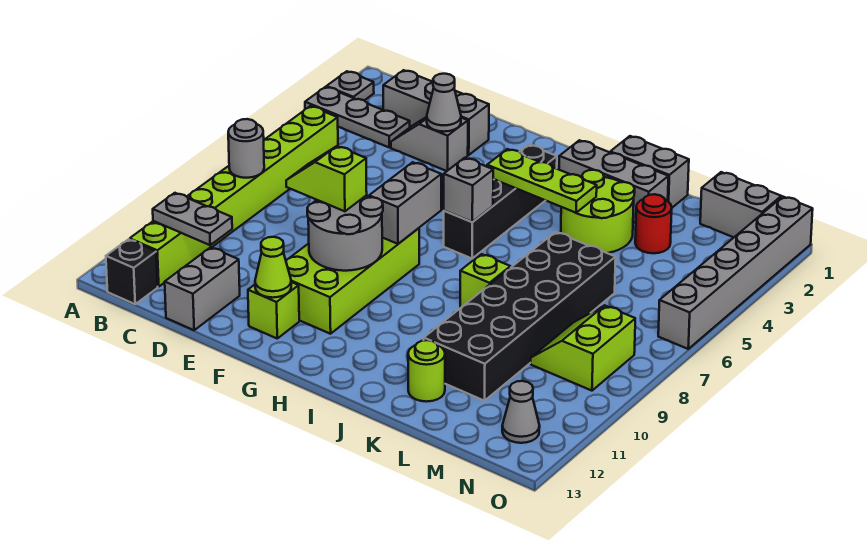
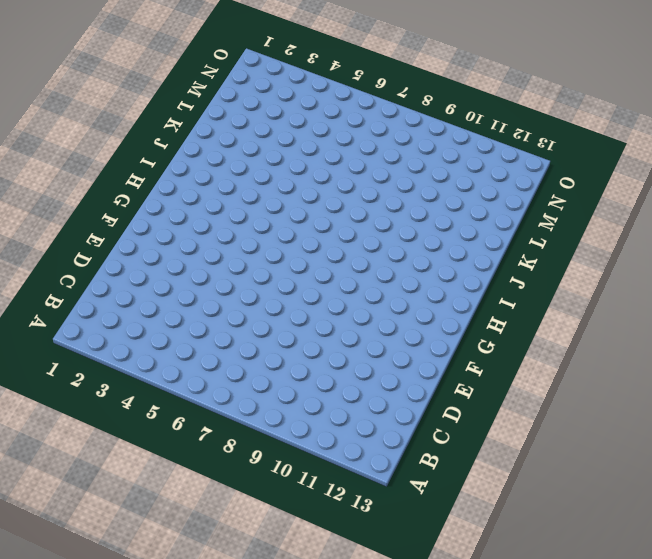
none -> grey 1x1 plate [327,71,374,100]
none -> grey 1x3 plate [305,87,410,148]
none -> lime 1x8 brick [130,106,338,287]
none -> black 1x1 brick [106,239,158,304]

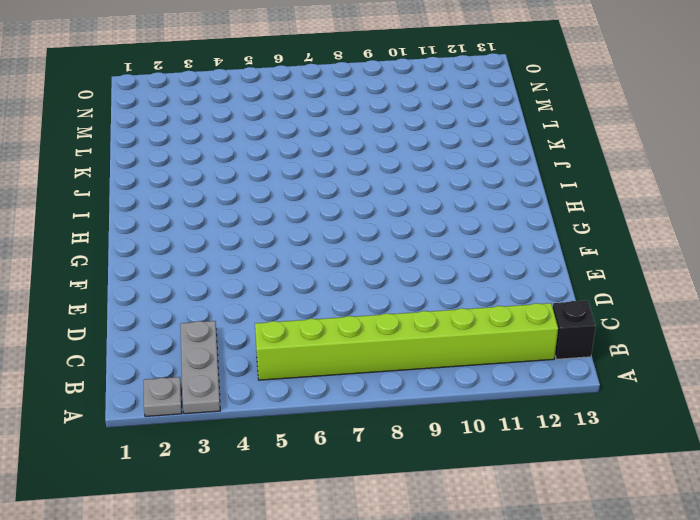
none -> grey 1x3 brick [383,70,489,155]
none -> grey 1x2 slope [391,117,468,171]
none -> grey 1x2 brick [165,247,240,330]
none -> lime 2x4 brick [286,228,419,334]

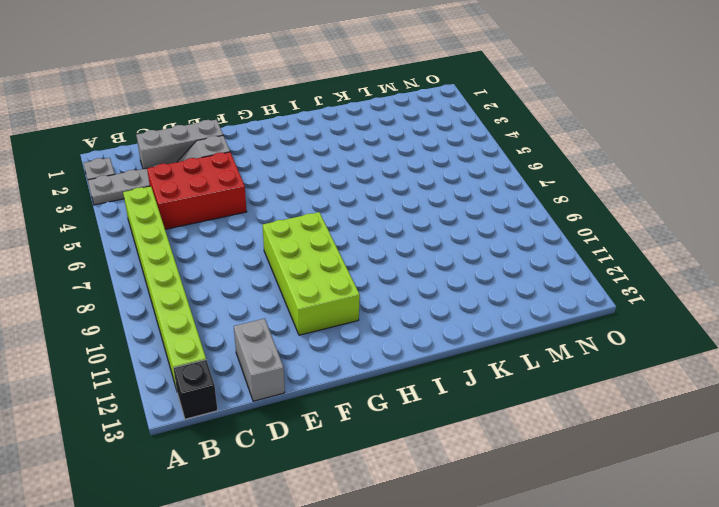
red 2x3 brick [147,152,247,229] -> none
none -> lime 1x1 brick [248,282,299,338]
none -> black 1x4 brick [444,145,557,258]
none -> grey 1x3 brick [559,140,668,223]
none -> grey 1x2 brick [610,136,689,208]

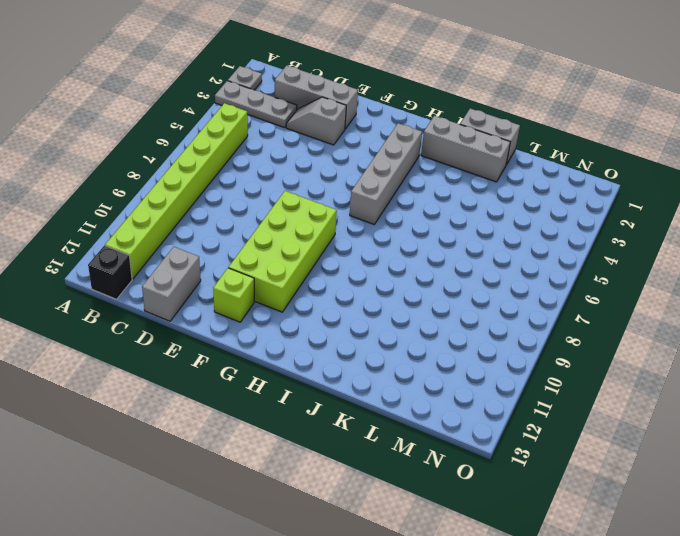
grey 1x4 brick [350,123,422,224] -> black 1x4 brick [444,145,557,258]
none -> lime 2x2 round brick [561,170,635,253]
none -> lime 1x1 brick [460,254,511,307]
none -> black 2x6 brick [424,232,616,401]
none -> lime 1x1 round brick [408,340,445,402]

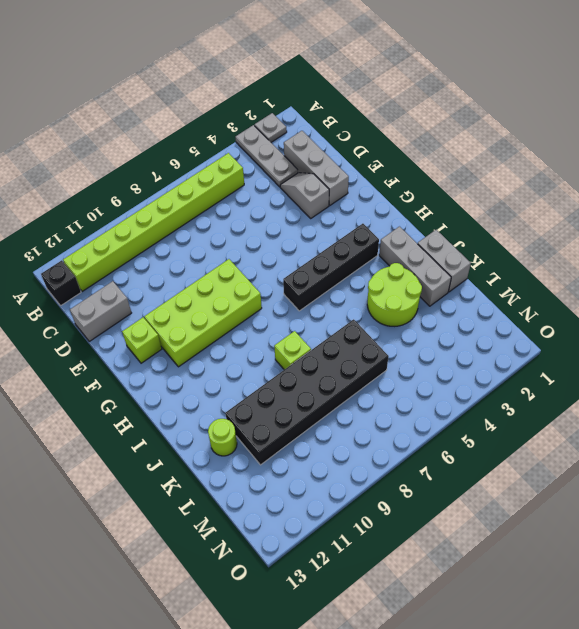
none -> red 1x1 round brick [635,194,672,253]
none -> grey 1x2 brick [700,172,781,237]
none -> lime 2x2 slope [531,305,635,391]
none -> grey 1x1 cone [502,381,540,443]

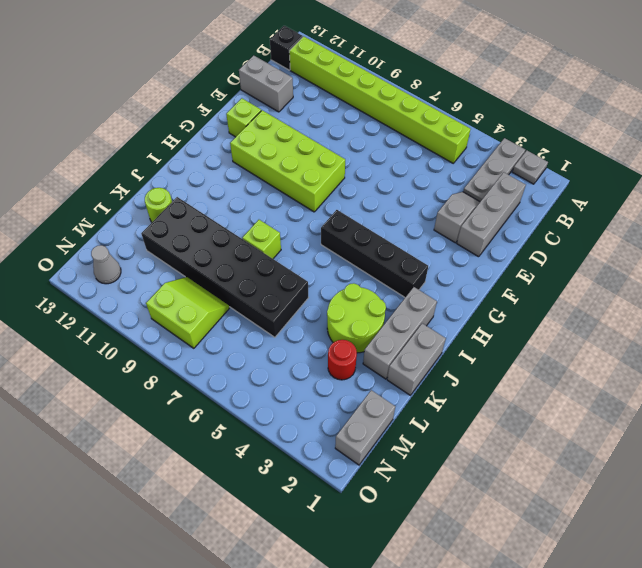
none -> grey 1x6 brick [658,197,813,349]
none -> grey 1x1 round brick [228,119,264,178]
none -> grey 1x2 plate [153,193,232,245]
none -> grey 1x1 cone [427,74,461,132]

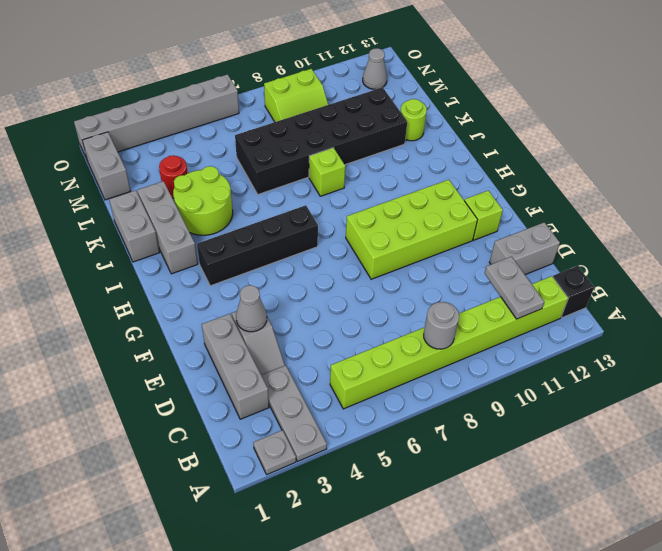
none -> grey 2x2 round brick [307,195,383,271]
none -> lime 1x1 cone [255,237,291,298]
none -> grey 1x2 brick [369,162,441,244]
none -> lime 1x3 plate [487,149,597,213]

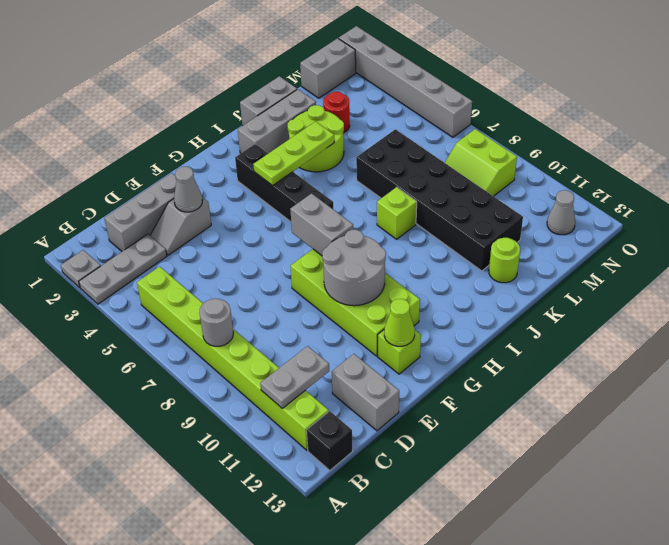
none -> grey 1x1 brick [444,158,493,222]
none -> lime 1x2 slope [286,146,367,211]

